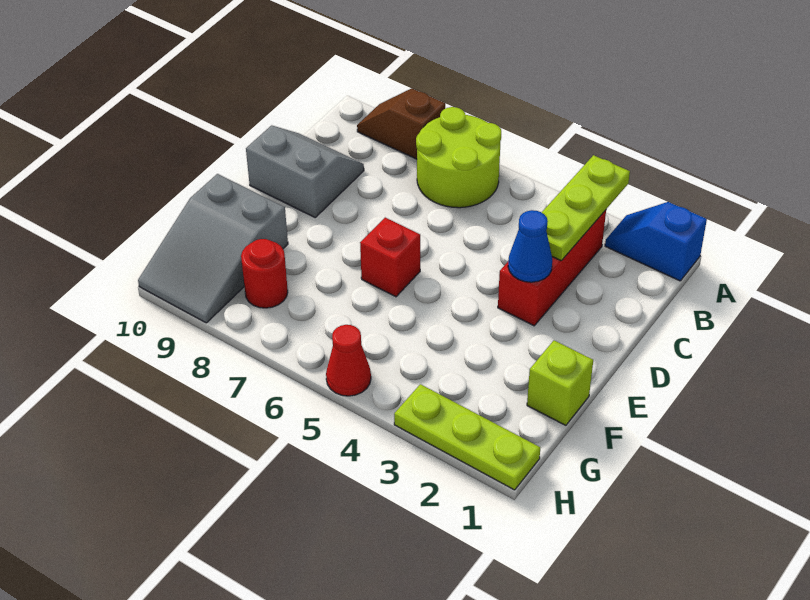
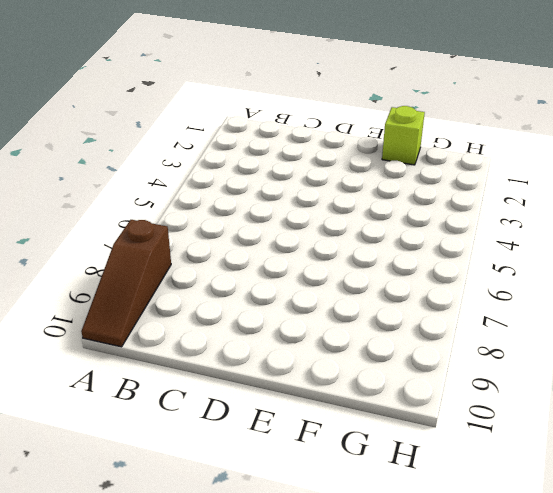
brown 1x3 slope [81,220,171,347] -> brown 1x2 slope [357,89,445,159]
none -> blue 1x2 slope [605,202,707,281]
none -> lime 2x2 round brick [416,107,501,208]
none -> red 1x3 brick [498,210,606,326]

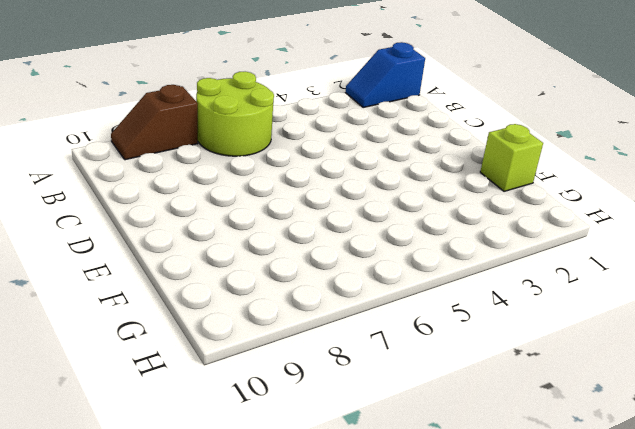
none -> red 1x3 brick [498,210,606,326]
none -> grey 2x2 slope [246,125,364,217]
none -> red 1x1 brick [360,218,420,297]

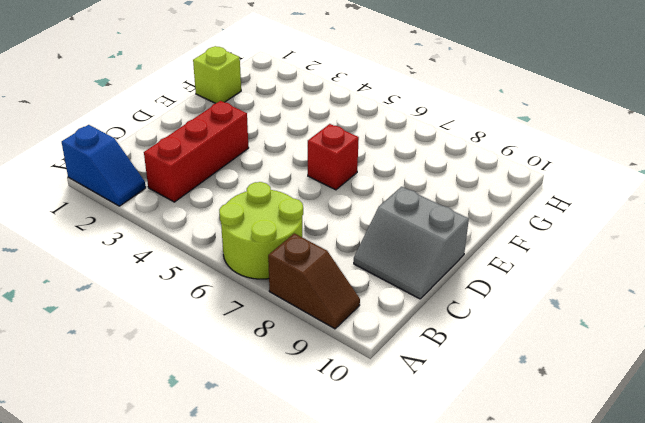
none -> grey 2x3 slope [138,174,288,323]
none -> red 1x1 round brick [241,239,288,308]
none -> lime 1x3 plate [394,384,540,490]

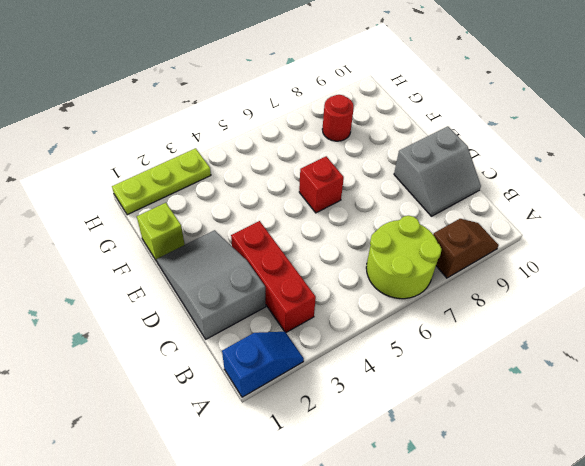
grey 2x3 slope [157,230,266,339] -> grey 2x3 slope moved to [138,174,288,323]
none -> red 1x1 cone [326,325,371,396]
none -> lime 1x3 plate [542,155,630,261]
none -> blue 1x1 cone [508,210,552,282]

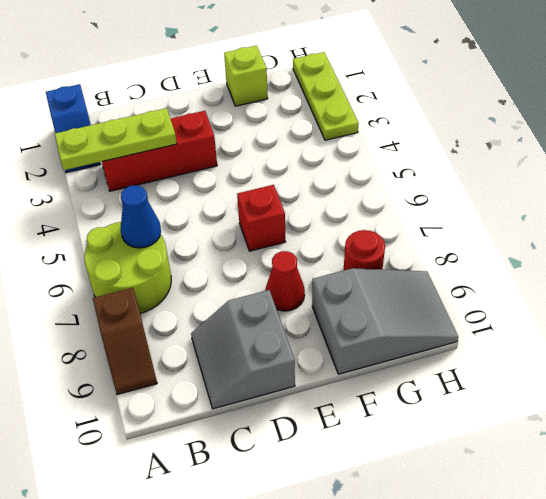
blue 1x1 cone [121,185,161,248] -> blue 1x1 cone moved to [508,210,552,282]
red 1x1 cone [265,251,305,311] -> red 1x1 cone moved to [326,325,371,396]

